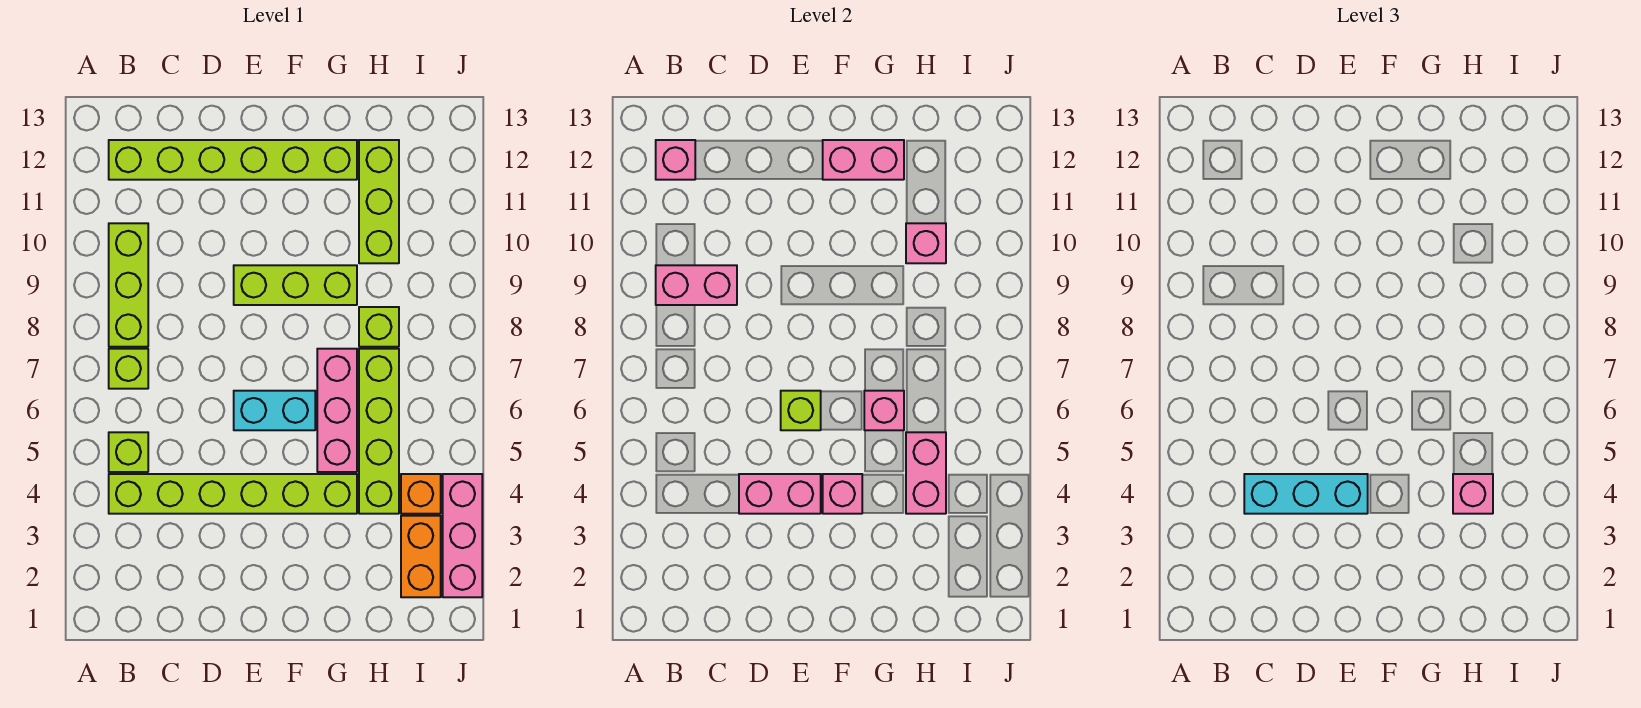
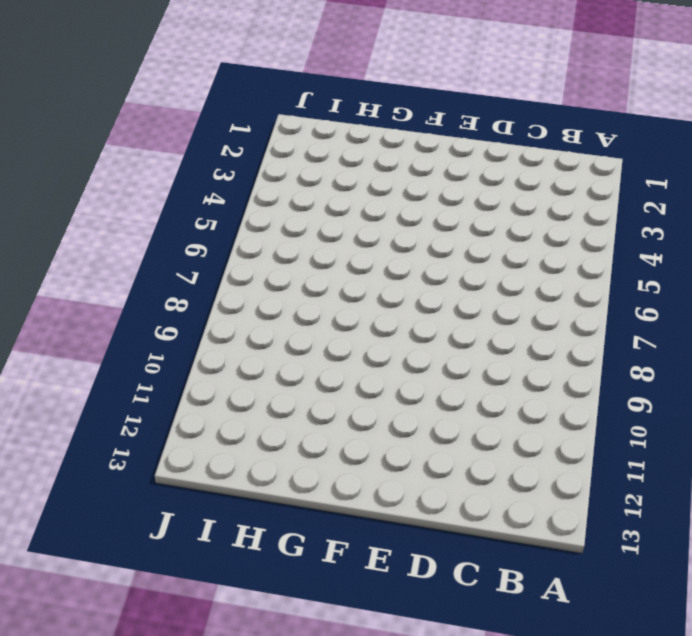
none -> lime 1x6 brick [109,474,357,514]
none -> lime 1x1 brick [109,432,148,472]
none -> lime 1x1 brick [109,349,148,389]

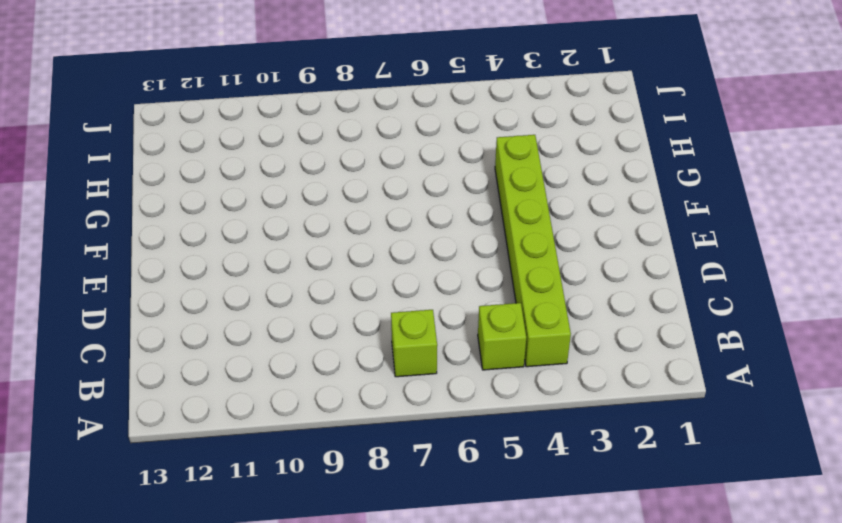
none -> lime 1x3 brick [109,223,148,347]
none -> lime 1x6 brick [109,140,357,180]
none -> cyan 1x2 brick [234,391,315,430]

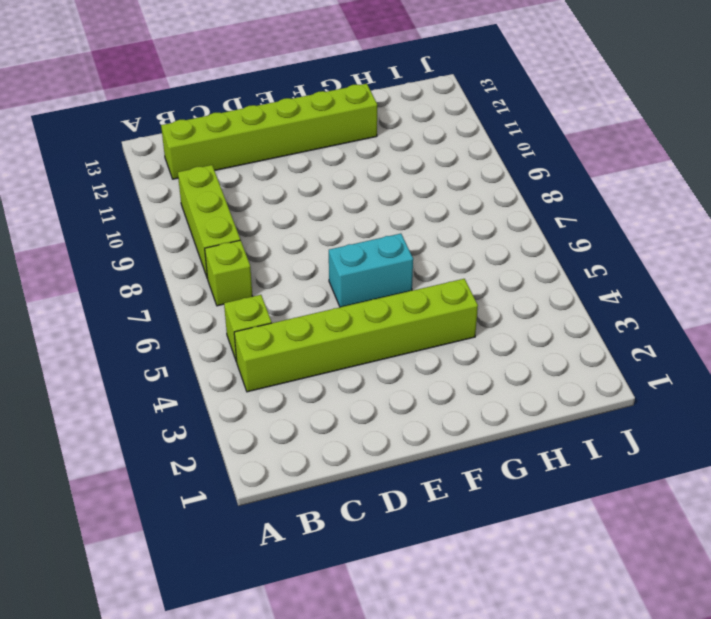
none -> lime 1x3 brick [234,265,357,305]
none -> pink 1x3 brick [317,349,357,472]
none -> lime 1x4 brick [359,349,399,514]

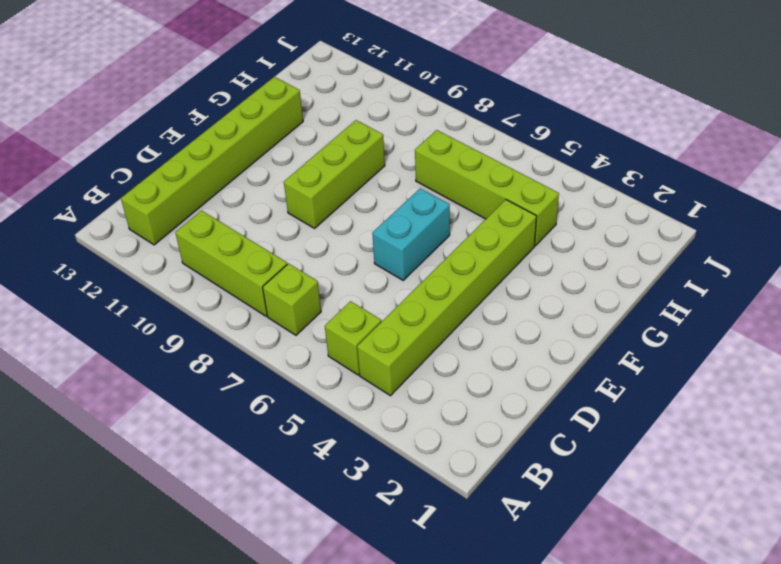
none -> pink 1x3 brick [317,349,357,472]
none -> lime 1x1 brick [359,307,399,347]
none -> lime 1x3 brick [359,140,399,263]

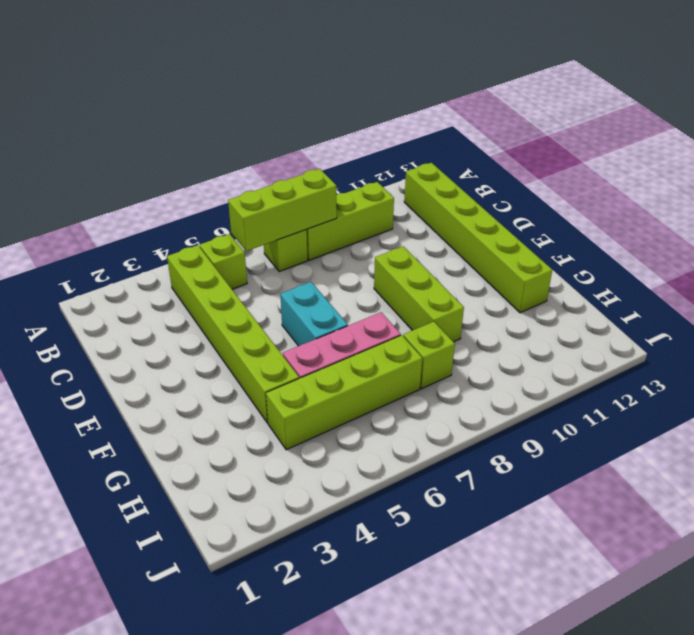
lime 1x3 brick [228,169,337,251] -> lime 1x3 brick moved to [359,140,399,263]
none -> orange 1x2 brick [401,516,441,597]
none -> orange 1x1 brick [401,474,441,514]
none -> pink 1x3 brick [443,474,482,597]

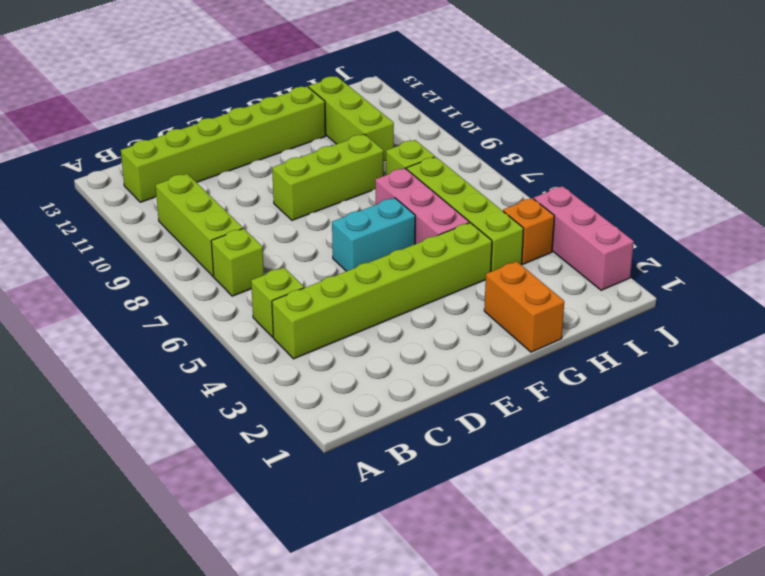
orange 1x2 brick [484,261,564,352] -> orange 1x2 brick moved to [401,516,441,597]
none -> pink 1x2 brick [656,265,737,305]
none -> pink 1x1 brick [656,140,695,180]
none -> pink 1x2 brick [739,474,821,514]

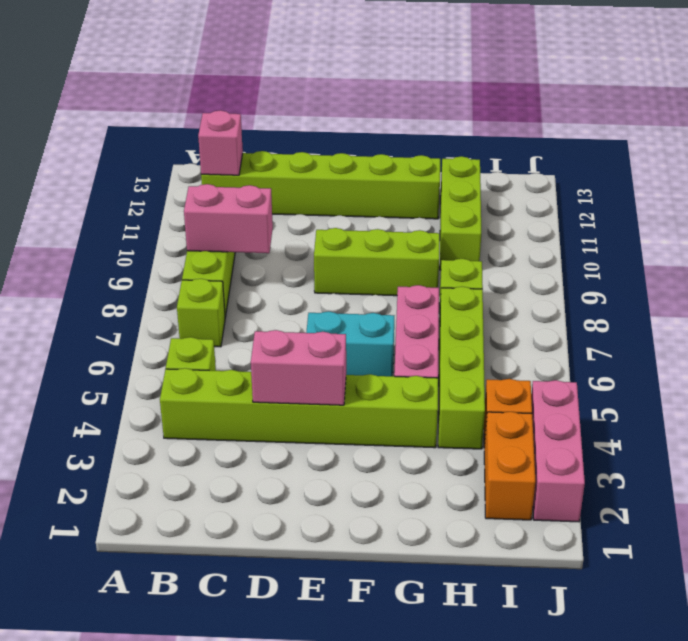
none -> lime 1x1 brick [781,391,821,430]
none -> pink 1x1 brick [823,474,862,514]
none -> pink 1x2 brick [823,140,904,180]

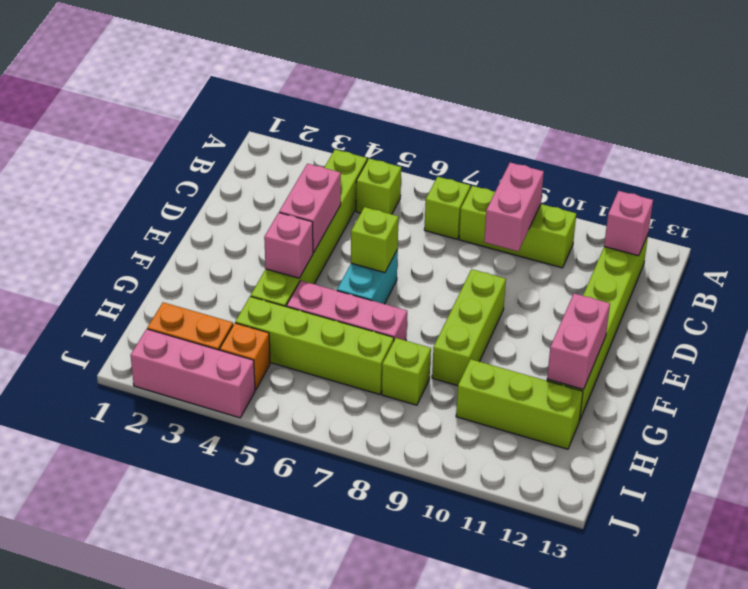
none -> pink 1x1 brick [864,391,904,430]
none -> pink 1x2 brick [906,432,946,514]
none -> pink 1x1 brick [906,223,946,263]

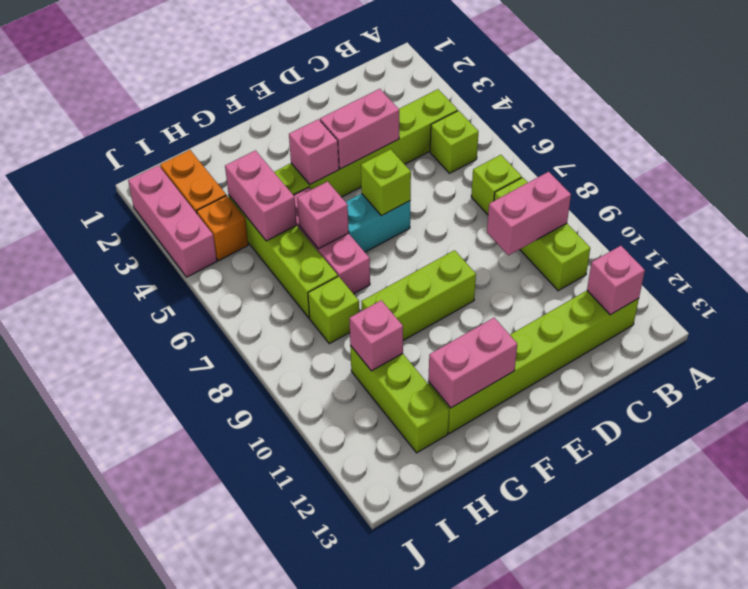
none -> cyan 1x3 brick [1244,474,1368,514]
none -> pink 1x1 brick [1453,474,1493,514]

